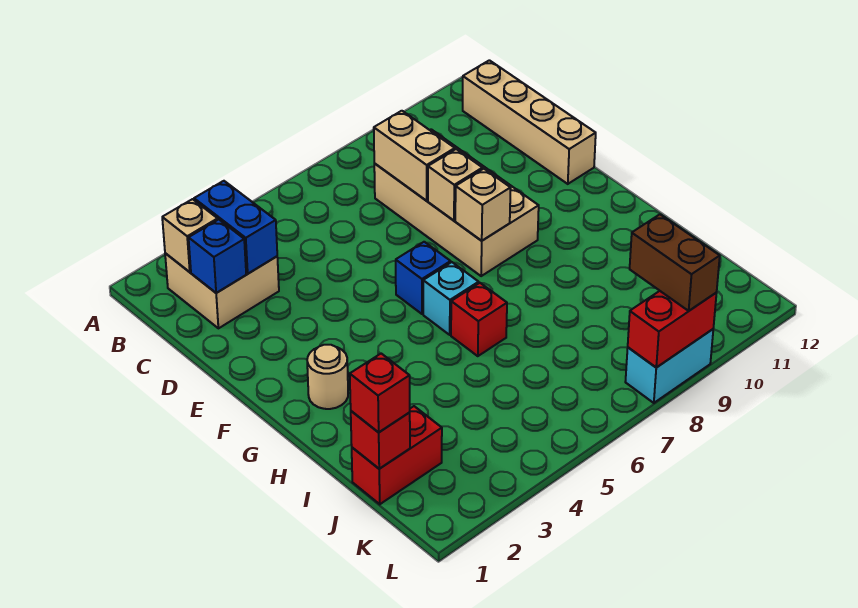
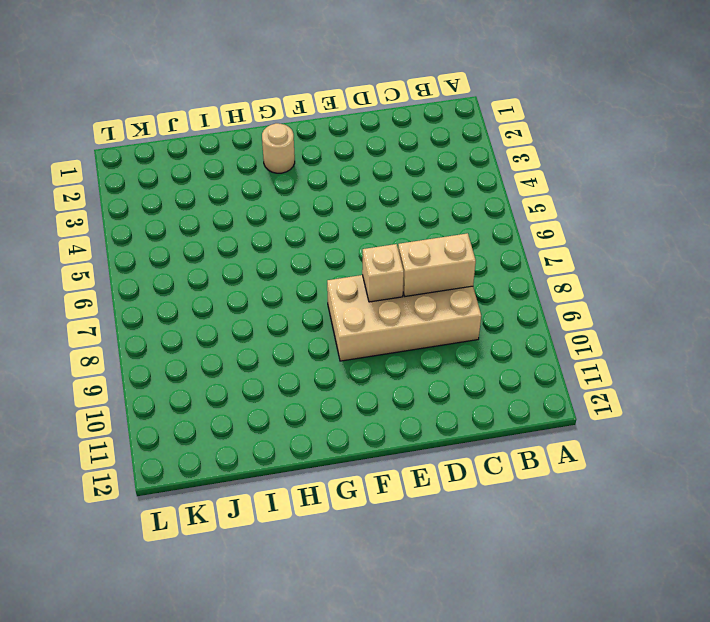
none -> tan 2x2 brick [165,253,279,328]
none -> tan 1x4 brick [463,60,596,184]
none -> blue 1x1 brick [396,242,451,314]

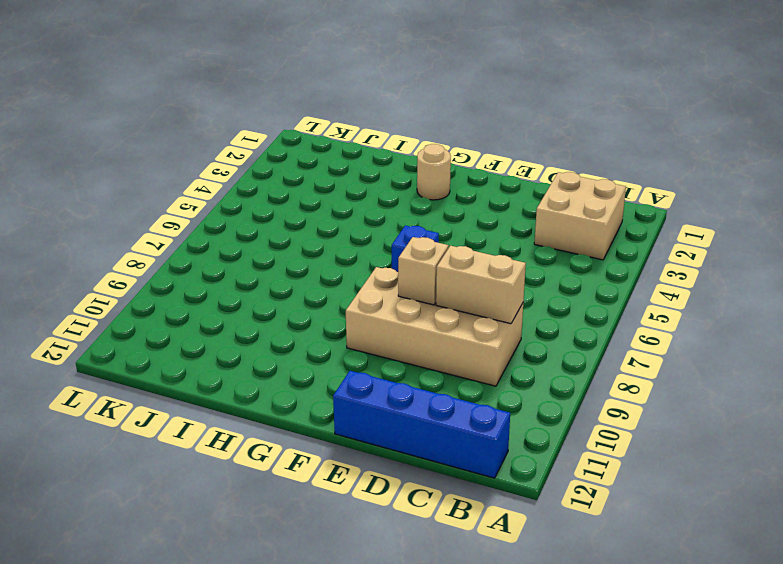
blue 1x4 brick [333,371,510,478] -> tan 1x4 brick [463,60,596,184]
none -> cyan 1x1 brick [423,262,479,335]
none -> red 1x1 brick [451,283,507,356]
none -> red 1x2 brick [352,406,442,504]

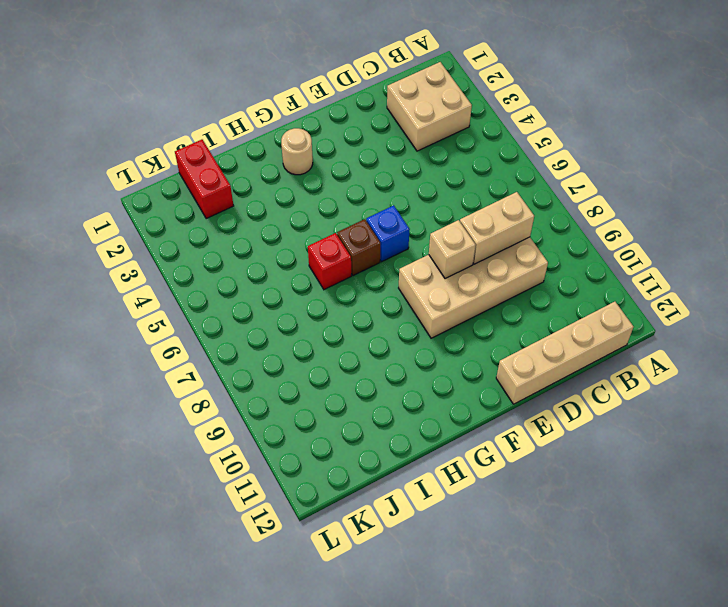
brown 1x1 brick [337,219,380,276] -> cyan 1x1 brick [423,262,479,335]
none -> cyan 1x2 brick [625,329,713,403]
none -> tan 1x1 brick [162,199,218,272]
none -> blue 1x2 brick [194,181,277,274]

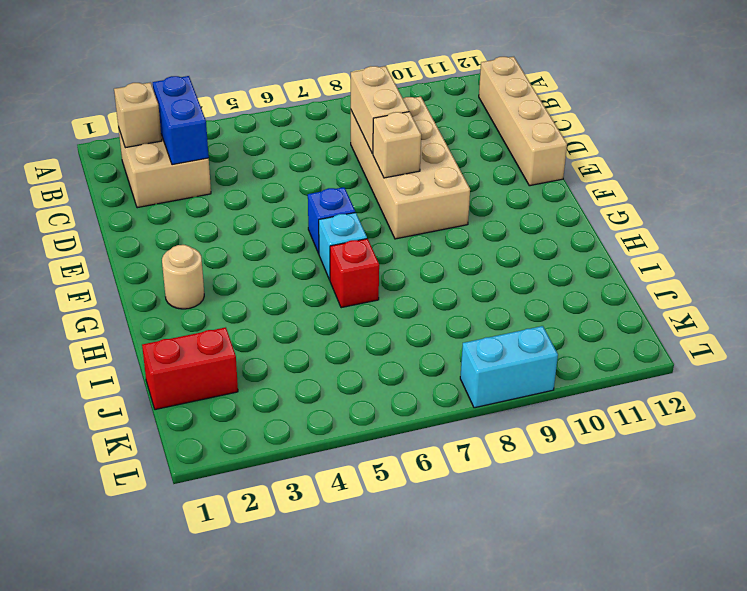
none -> blue 1x1 brick [189,220,246,293]
none -> tan 1x1 brick [455,169,511,241]
none -> red 1x1 brick [351,411,410,469]

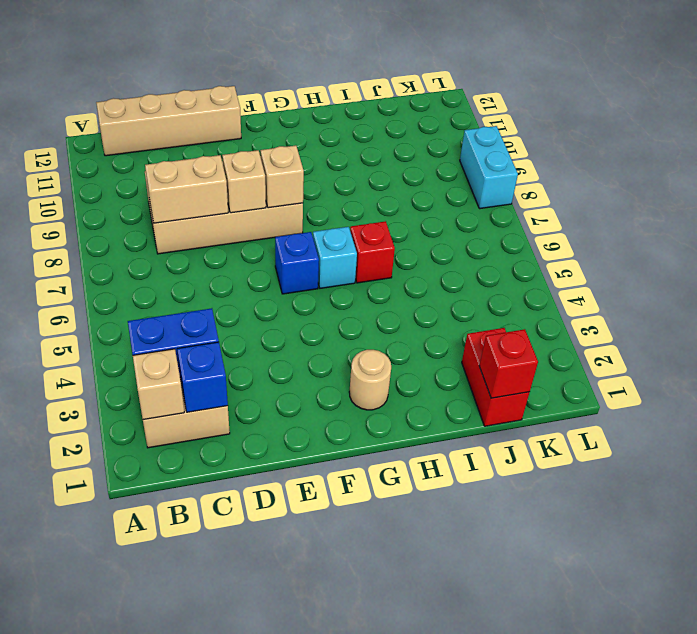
none -> red 1x2 brick [628,291,717,368]
none -> red 1x1 brick [350,354,410,432]
none -> brown 1x2 brick [630,214,720,311]

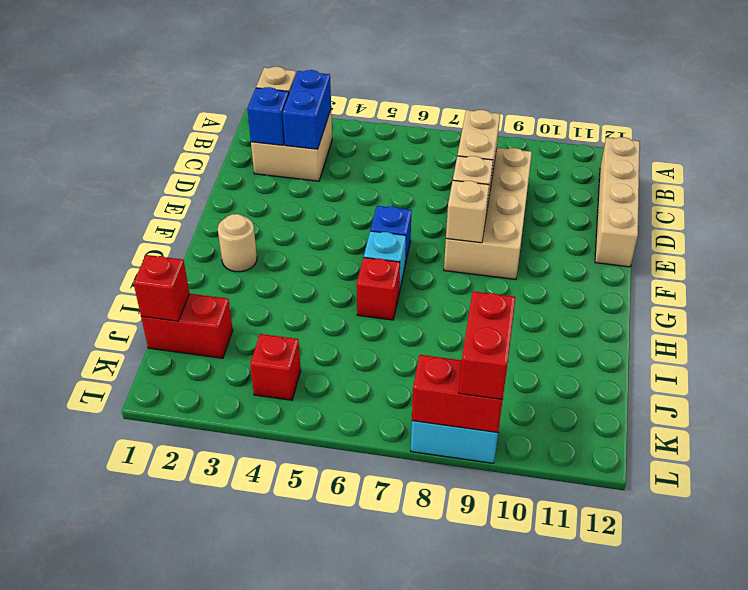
red 1x1 brick [250,334,301,400] -> red 1x1 brick moved to [350,354,410,432]
red 1x2 brick [459,291,515,399] -> brown 1x2 brick [630,214,720,311]

